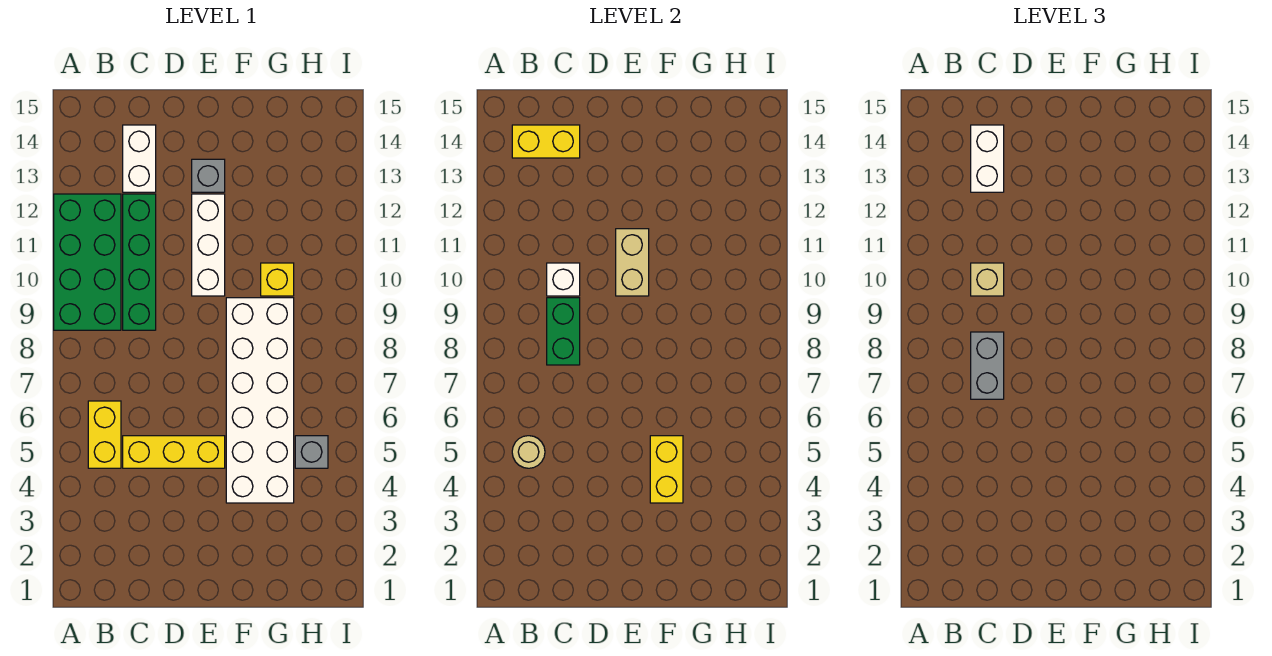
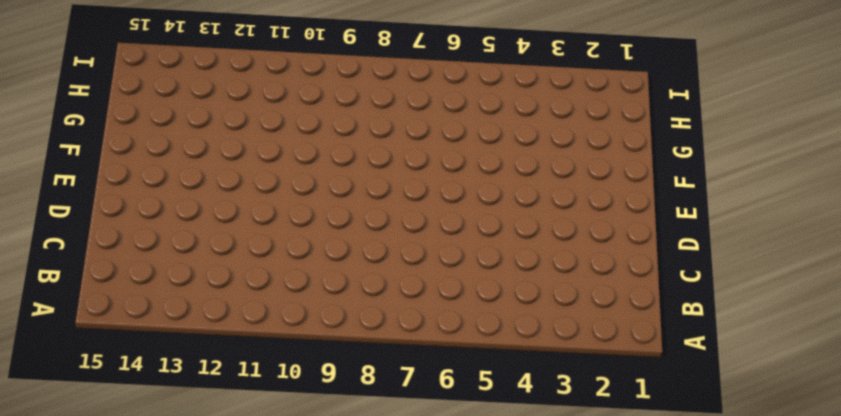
none -> green 2x4 brick [54,194,121,330]
none -> yellow 1x2 brick [88,401,121,468]
none -> yellow 1x3 brick [123,436,225,468]

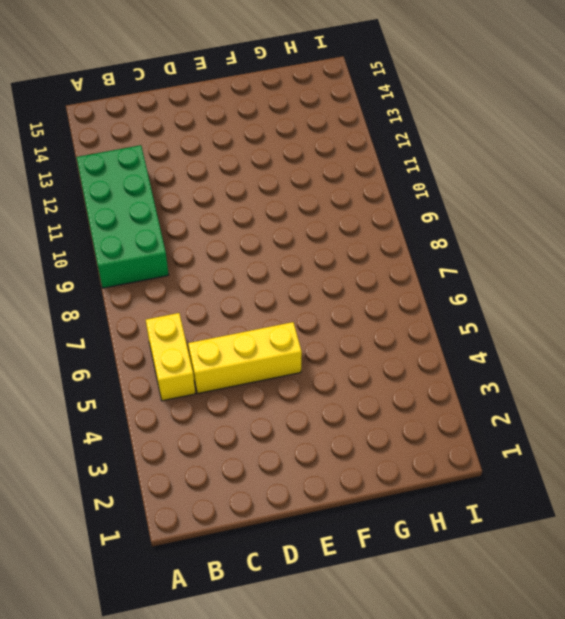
none -> green 1x4 brick [123,194,156,330]
none -> white 1x2 brick [123,125,156,192]
none -> white 1x3 brick [192,194,225,296]

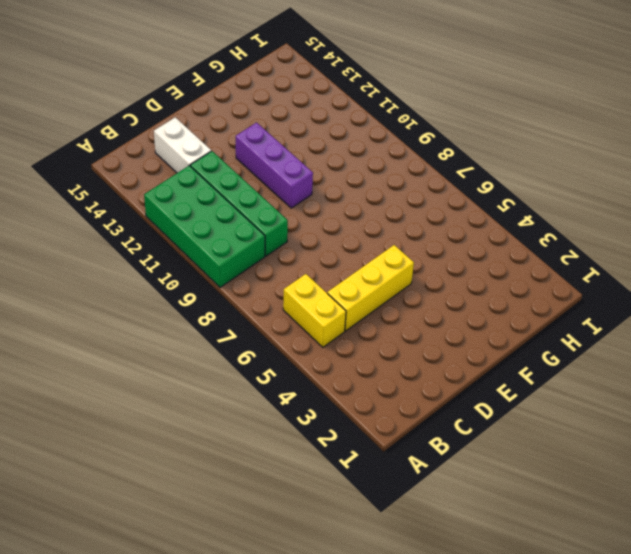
purple 1x3 brick [236,123,313,208] -> white 1x3 brick [192,194,225,296]
none -> grey 1x1 brick [192,159,225,192]
none -> white 2x6 brick [226,298,294,503]
none -> yellow 1x1 brick [261,263,294,296]

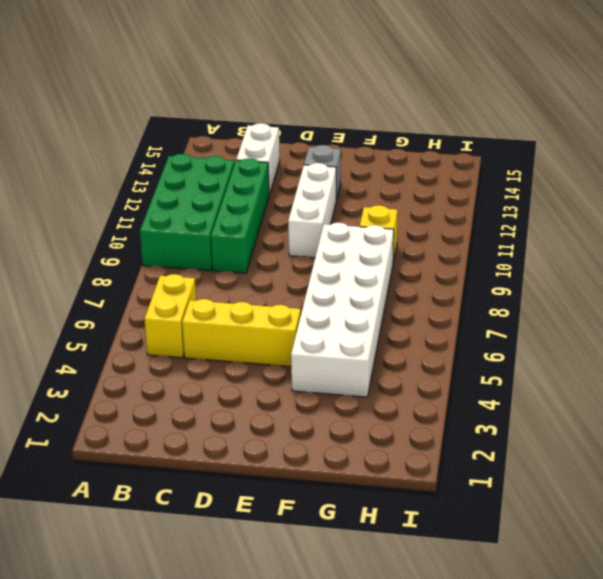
none -> grey 1x1 brick [295,436,328,468]
none -> tan 1x1 round brick [512,436,545,468]
none -> yellow 1x2 brick [512,125,580,158]

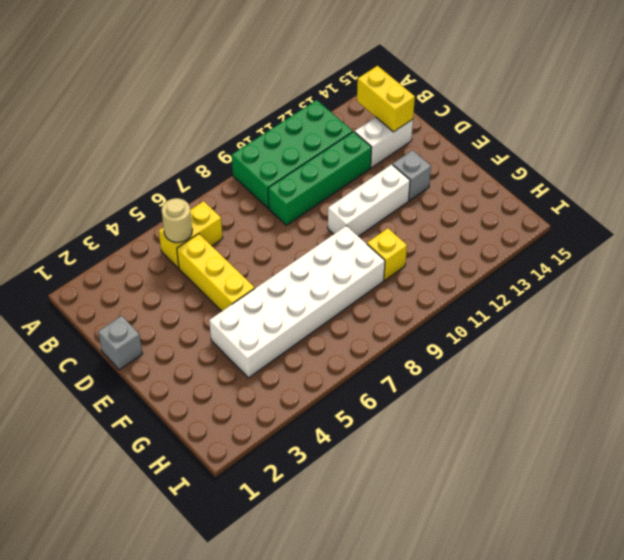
grey 1x1 brick [98,316,142,370] -> grey 1x1 brick moved to [295,436,328,468]
none -> green 1x2 brick [547,298,580,365]
none -> white 1x1 brick [547,263,580,296]
none -> tan 1x2 brick [616,229,649,296]

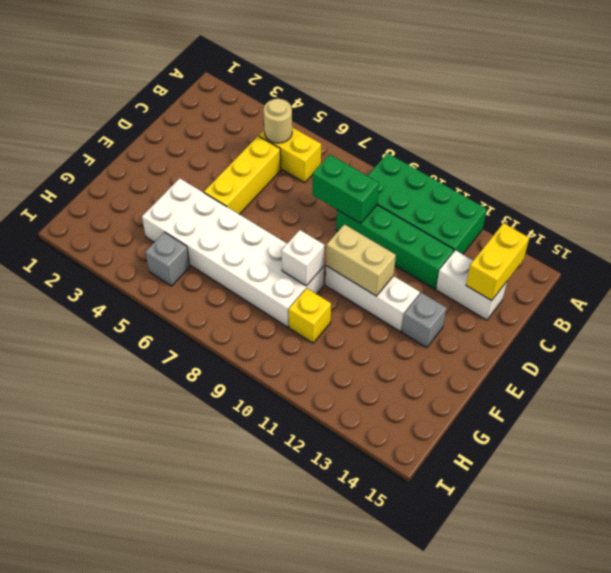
white 1x1 brick [282,230,324,286] -> white 1x1 brick moved to [547,263,580,296]
none -> yellow 1x2 brick [650,436,683,503]
none -> grey 1x2 brick [971,332,1004,399]
none -> tan 1x1 brick [971,263,1004,296]

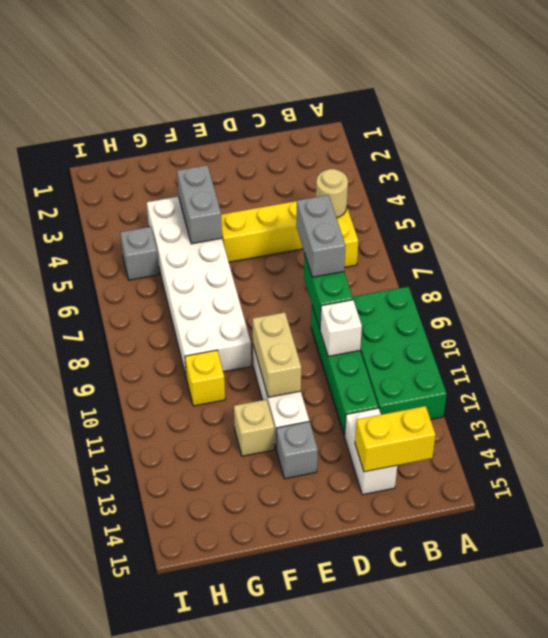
grey 1x2 brick [177,165,222,244] -> yellow 1x2 brick [650,436,683,503]
tan 1x1 brick [234,400,274,456] -> tan 1x1 brick moved to [971,263,1004,296]
none -> white 1x2 brick [971,125,1004,192]

